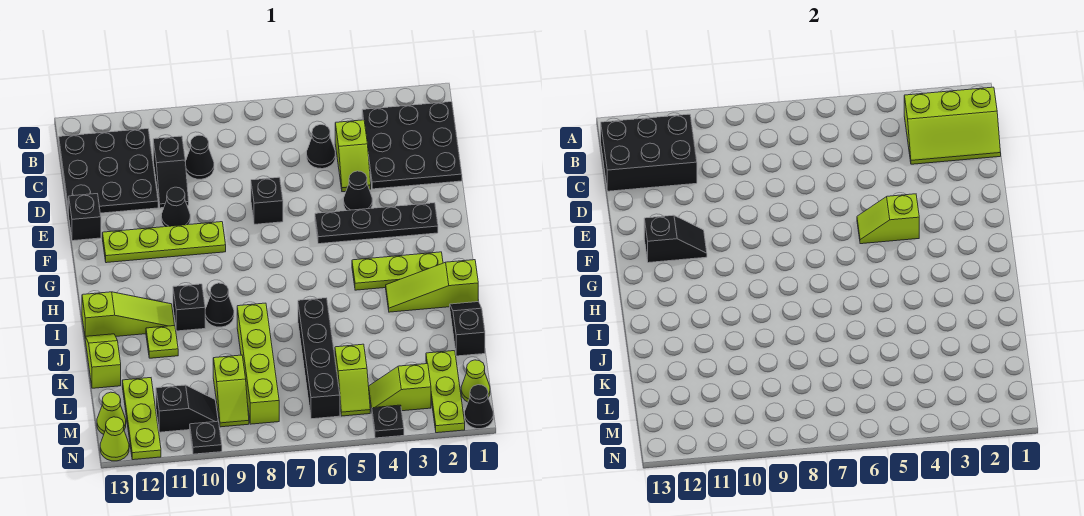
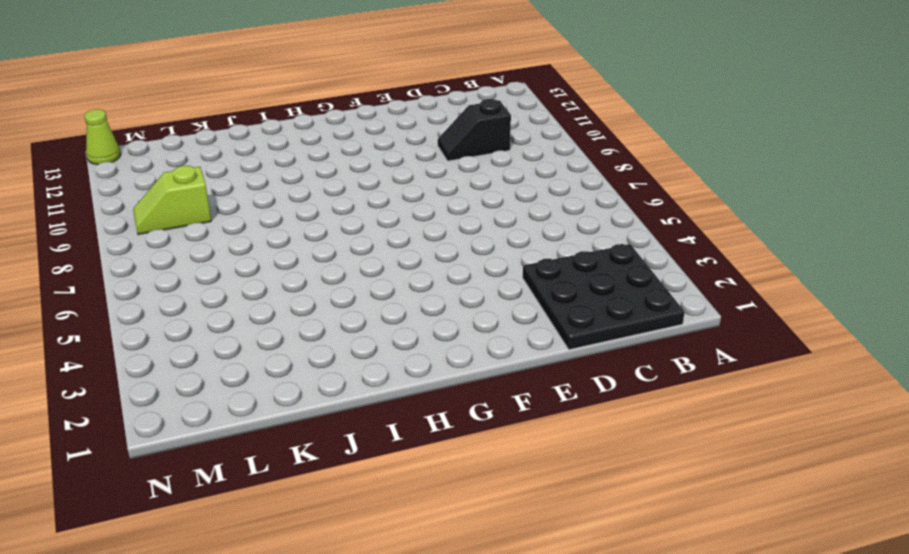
none -> black 3x3 plate [59,129,158,215]
none -> lime 1x2 slope [335,120,371,192]
none -> black 1x1 cone [307,125,335,169]
none -> black 1x1 cone [185,135,214,179]

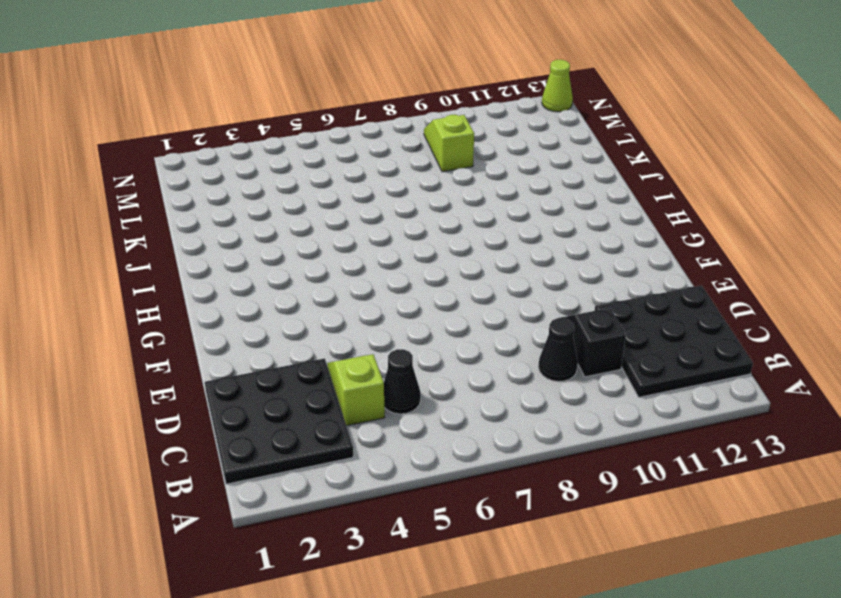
none -> black 1x1 cone [344,171,373,210]
none -> black 1x1 brick [251,177,283,224]
none -> black 1x1 cone [161,187,190,227]
none -> black 1x1 brick [69,194,101,241]

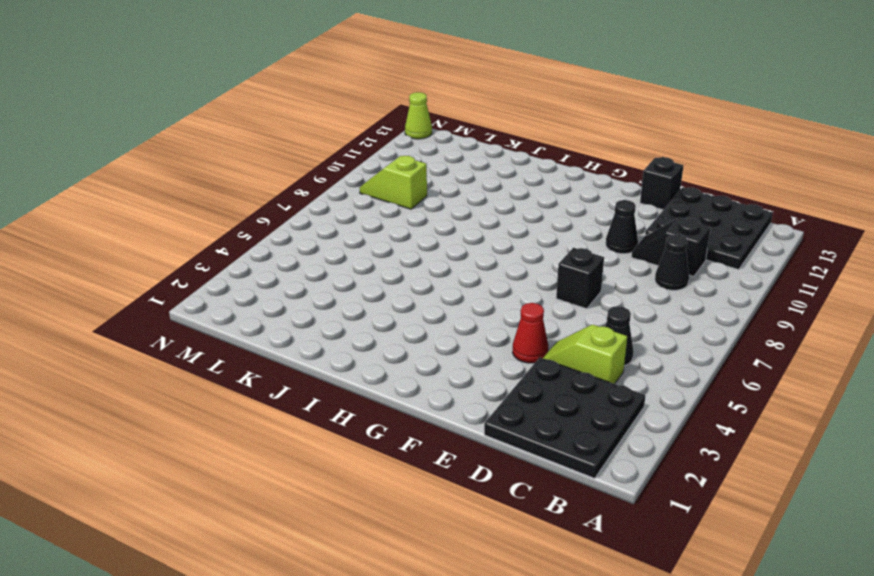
red 1x1 cone [513,303,548,363] -> black 1x1 cone [344,171,373,210]
none -> black 1x4 plate [315,203,438,244]
none -> lime 1x4 plate [102,222,226,263]
none -> lime 1x3 plate [352,252,443,290]
none -> lime 1x3 slope [386,260,478,312]

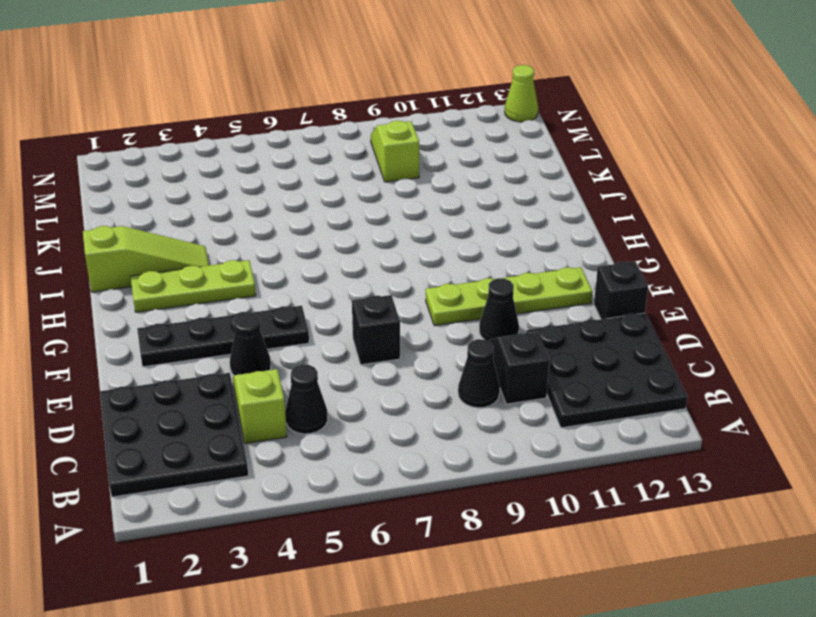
none -> black 1x1 cone [205,283,234,327]
none -> black 1x1 brick [173,284,205,331]
none -> lime 1x3 slope [82,292,175,336]
none -> black 1x2 slope [450,302,485,356]

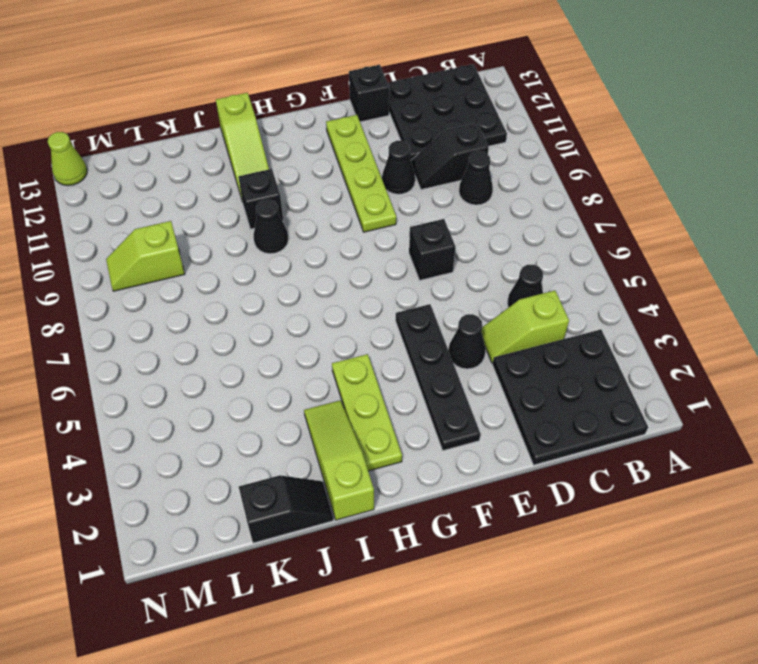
none -> black 1x4 brick [298,298,340,419]
none -> lime 1x4 brick [237,303,279,424]
none -> lime 1x1 plate [146,326,178,358]
none -> lime 1x2 slope [85,334,121,388]

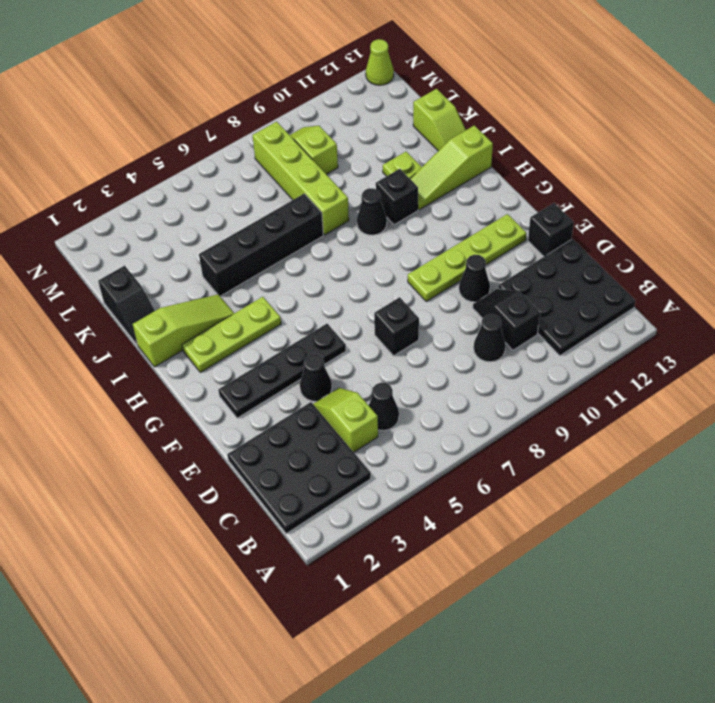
black 1x4 brick [199,194,323,296] -> black 1x4 brick turned to [298,298,340,419]
none -> lime 1x3 plate [426,351,465,433]
none -> lime 1x2 slope [335,344,370,416]
none -> lime 1x3 plate [122,378,161,460]
none -> lime 1x1 cone [461,360,490,402]

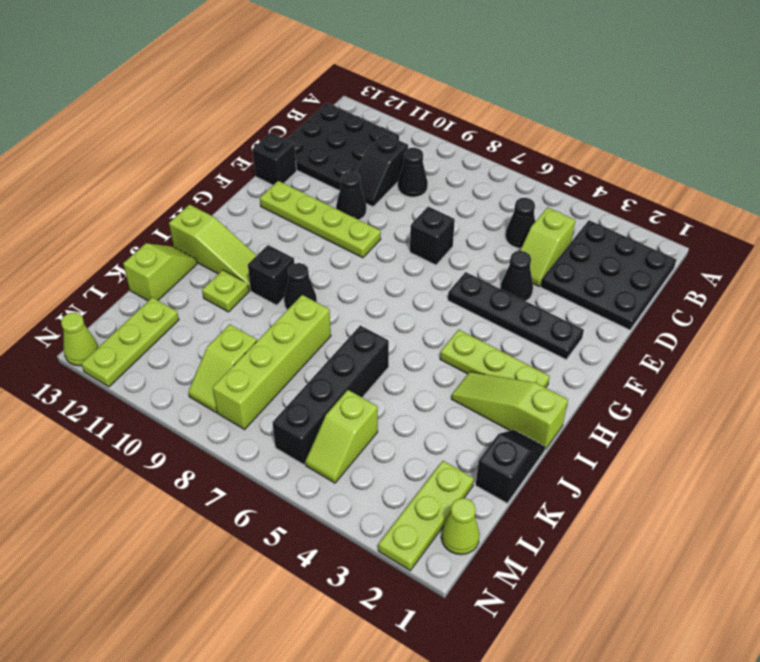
none -> lime 1x2 slope [369,364,431,411]
none -> black 1x2 slope [156,385,218,432]
none -> lime 1x1 cone [97,392,126,435]
none -> black 1x1 cone [465,385,493,429]

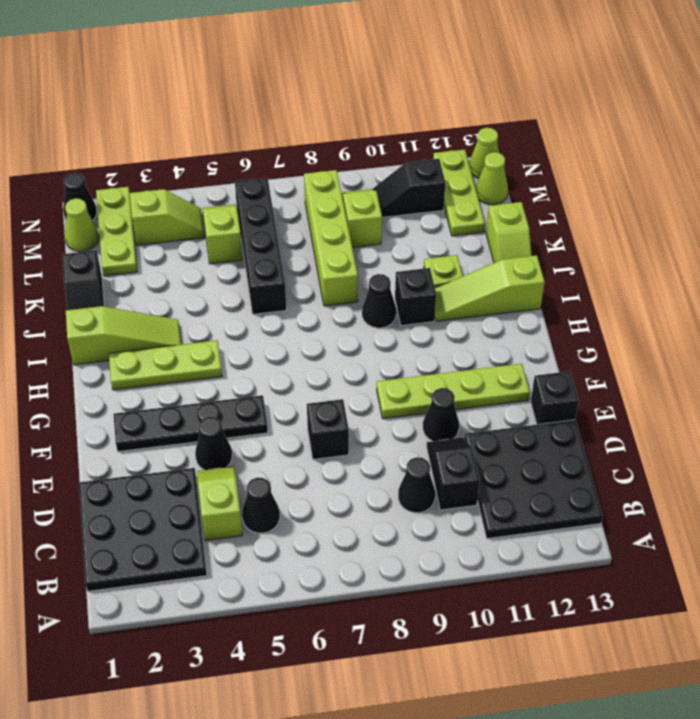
none -> black 1x1 plate [372,405,404,438]
none -> black 1x1 plate [190,421,222,454]
none -> lime 2x3 slope [904,87,1001,164]
none -> black 2x3 brick [601,114,697,191]

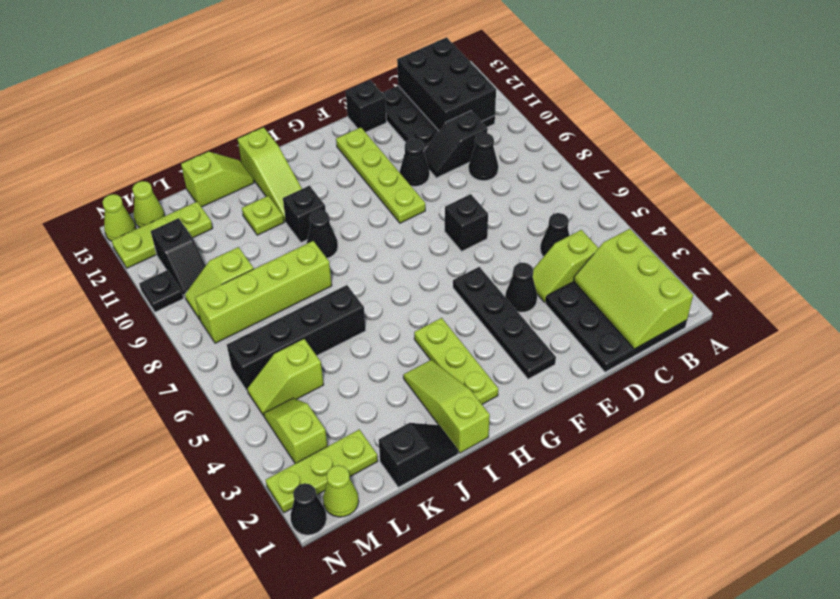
none -> black 1x1 plate [372,405,404,438]
none -> lime 1x2 slope [857,194,919,244]
none -> black 1x2 slope [644,215,707,263]

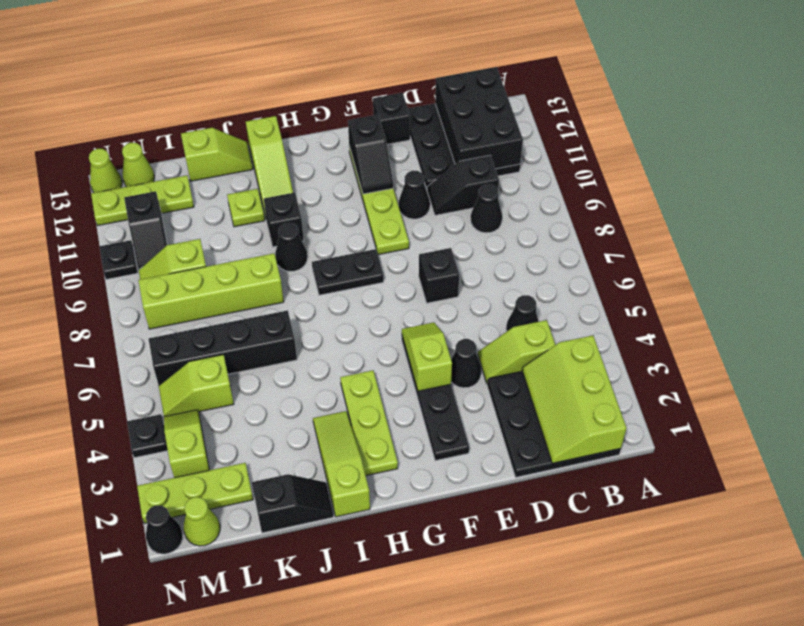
black 1x2 plate [312,249,384,295] -> none

